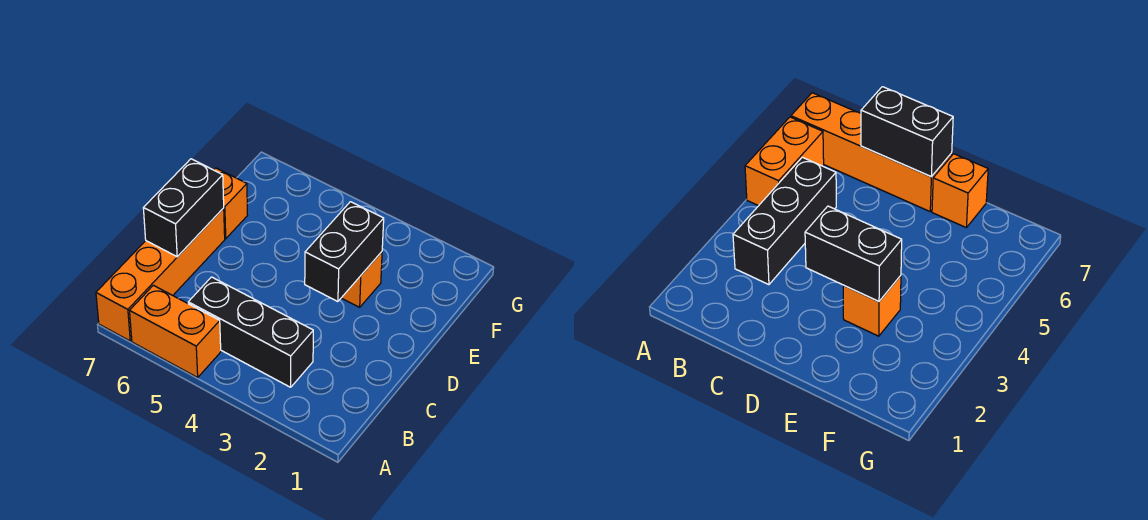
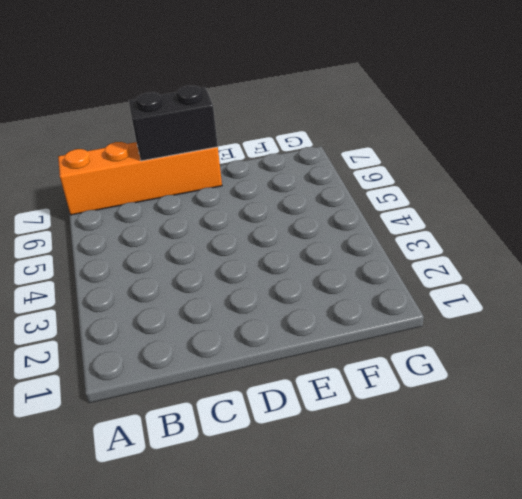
none -> orange 1x2 brick [130,285,221,377]
none -> black 1x3 brick [188,277,313,387]

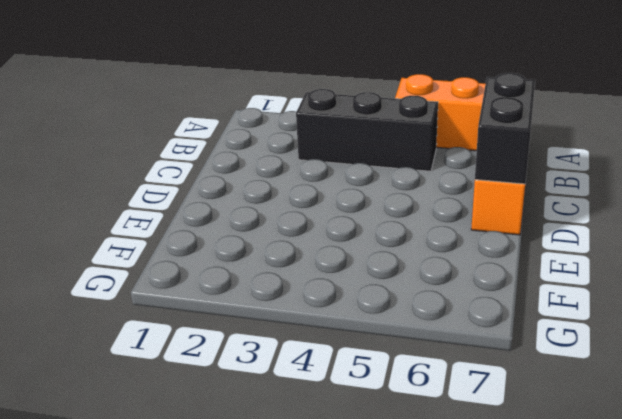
none -> orange 1x1 brick [342,252,382,307]
none -> orange 1x1 brick [214,168,247,239]

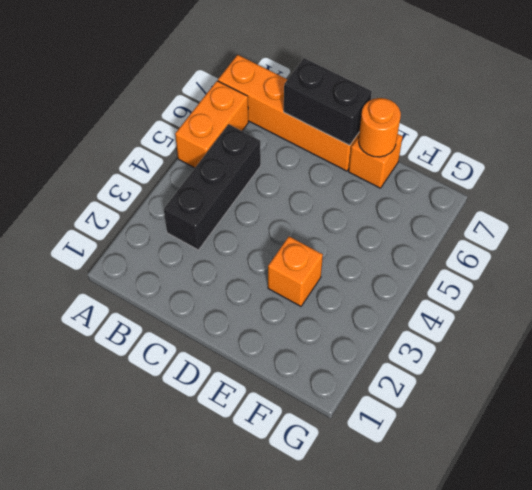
orange 1x1 round brick [359,98,401,157] -> none
none -> black 1x2 brick [305,202,384,302]

